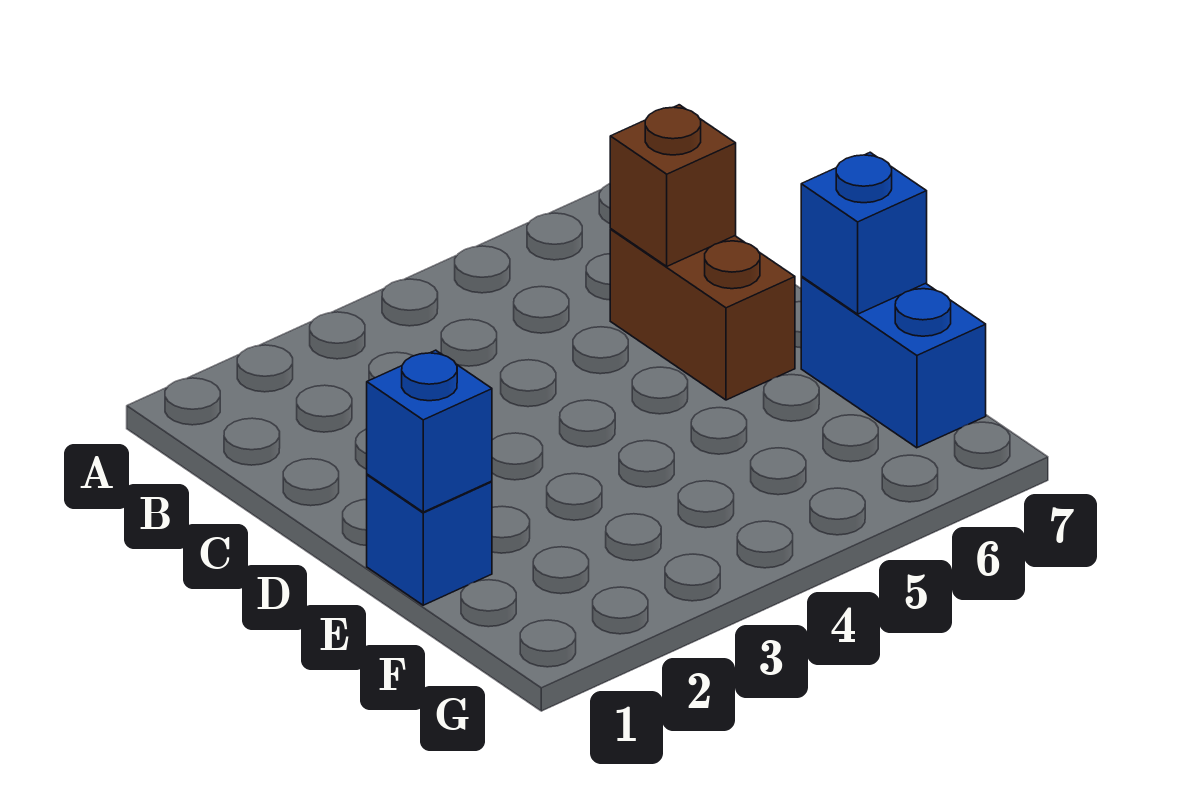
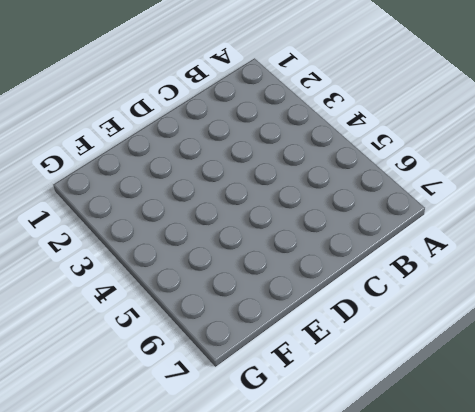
none -> brown 1x2 brick [610,229,795,400]
none -> blue 1x1 brick [367,475,492,605]

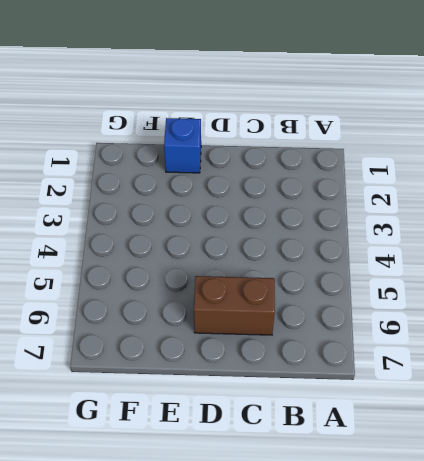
none -> blue 1x2 brick [801,277,986,448]
none -> brown 1x1 brick [610,105,736,266]

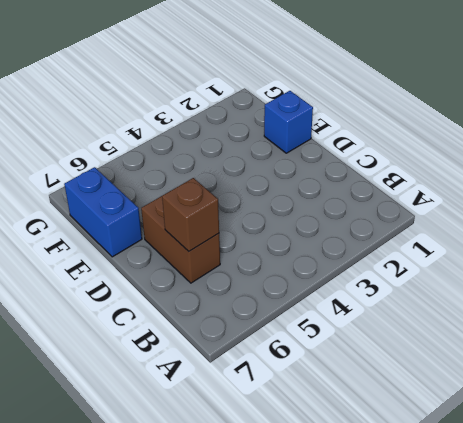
none -> blue 1x1 brick [367,350,492,512]
none -> blue 1x1 brick [801,152,927,314]

